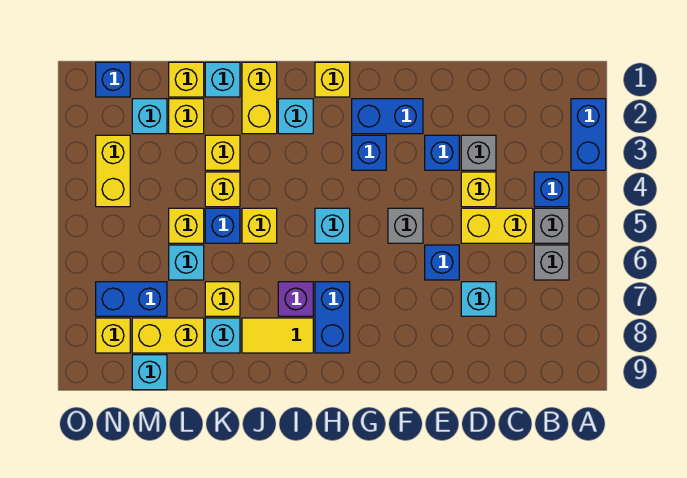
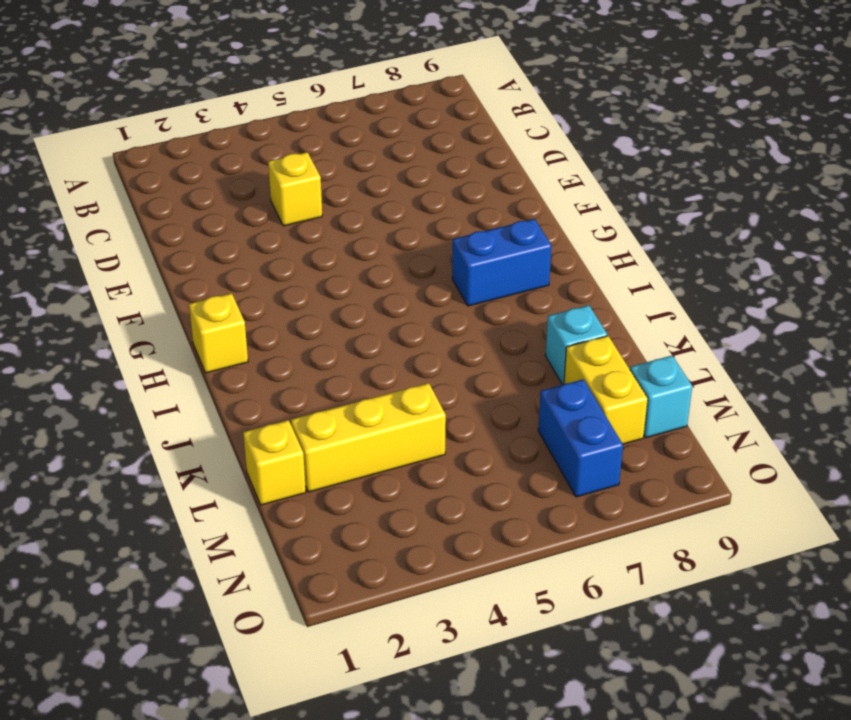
yellow 1x3 brick [291,383,446,492] -> yellow 1x1 brick [169,99,204,134]
none -> blue 1x2 brick [571,99,606,170]
none -> blue 1x1 brick [534,172,569,207]
none -> grey 1x1 brick [534,208,569,243]
none -> grey 1x1 brick [534,245,569,280]

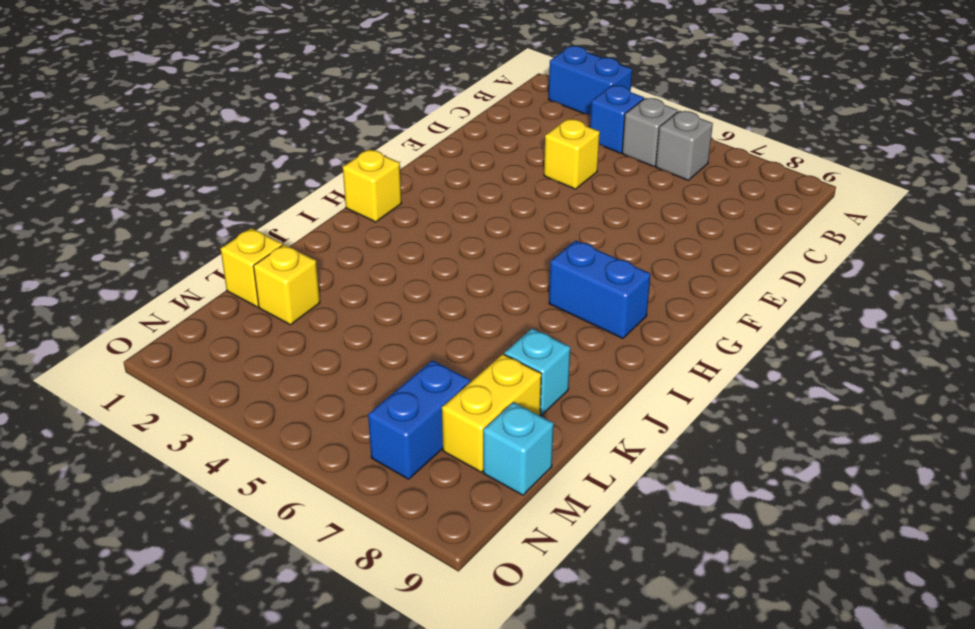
none -> yellow 1x2 brick [461,208,533,243]
none -> grey 1x1 brick [461,135,496,170]
none -> cyan 1x1 brick [461,282,496,316]
none -> blue 1x1 brick [425,135,459,170]

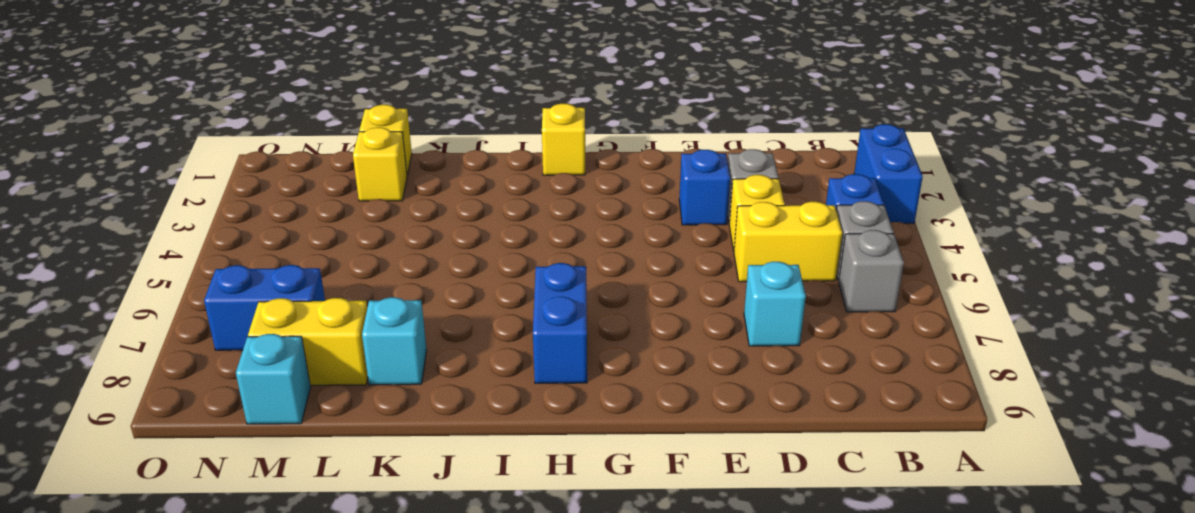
none -> blue 1x1 brick [425,245,459,280]
none -> blue 1x2 brick [352,99,423,134]
none -> grey 1x1 brick [388,208,423,243]
none -> blue 1x1 brick [352,135,386,170]

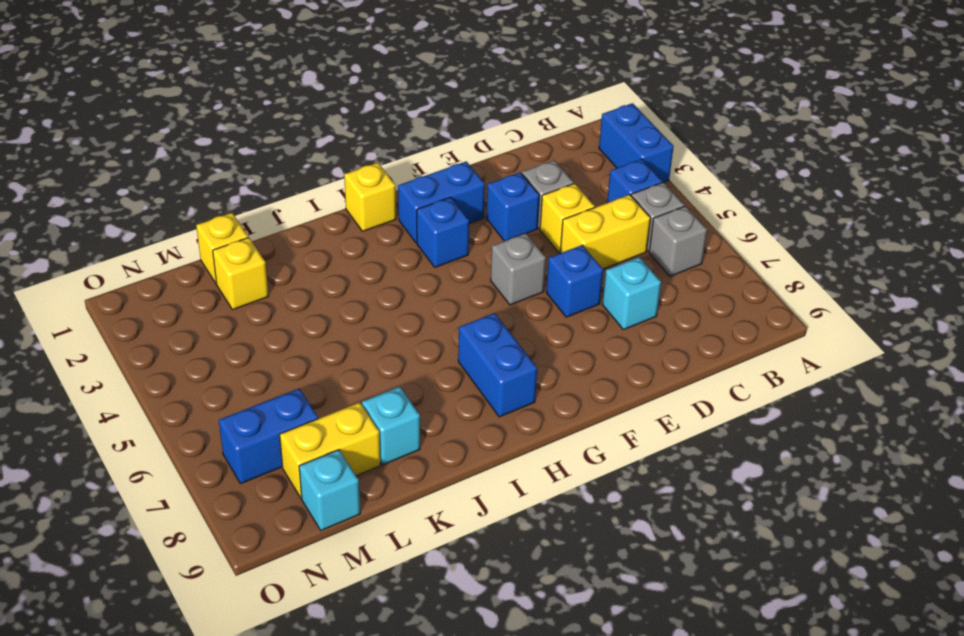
none -> cyan 1x1 brick [315,208,350,243]
none -> cyan 1x1 brick [278,99,313,134]
none -> purple 1x1 brick [278,282,313,316]
none -> yellow 1x2 tile [242,318,313,353]

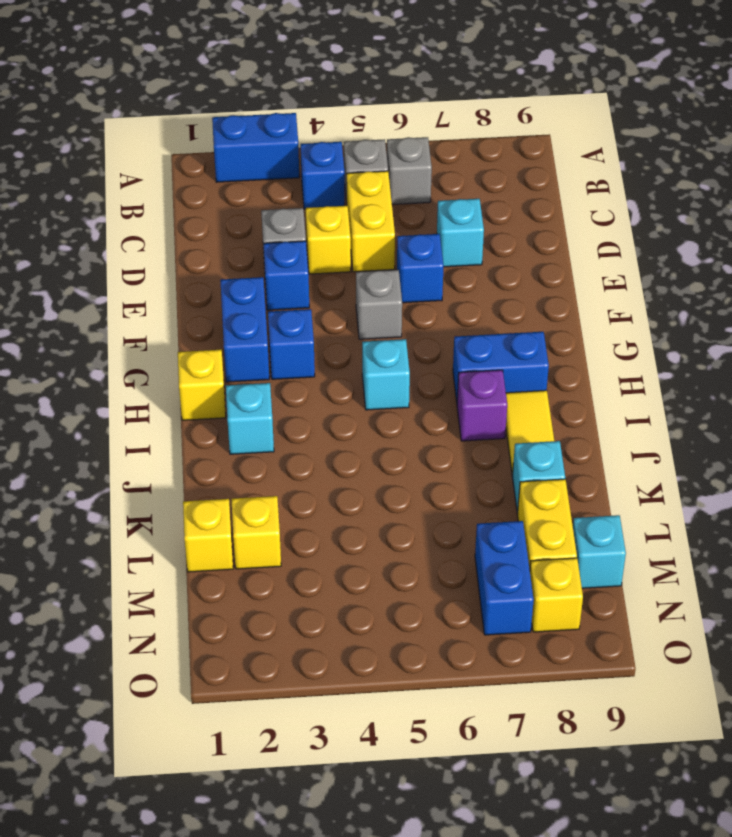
none -> yellow 1x2 brick [242,62,277,134]
none -> yellow 1x1 brick [242,208,277,243]
none -> cyan 1x1 brick [205,62,240,97]
none -> yellow 1x1 brick [205,135,240,170]

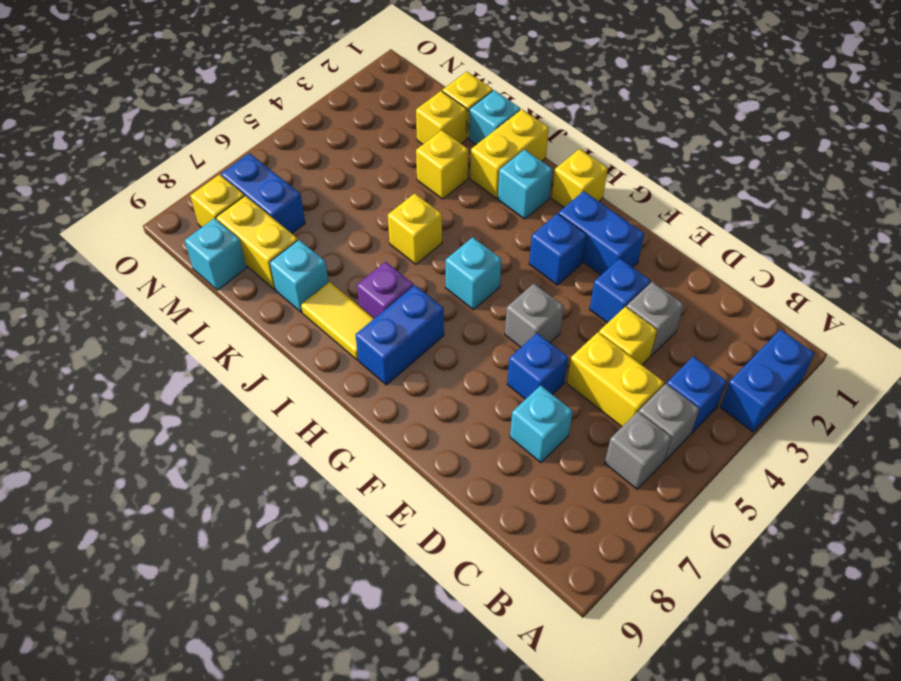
none -> yellow 1x1 brick [205,172,240,207]
none -> blue 1x1 brick [205,208,240,243]
none -> yellow 1x1 brick [205,282,240,316]
none -> yellow 1x1 brick [169,208,204,243]

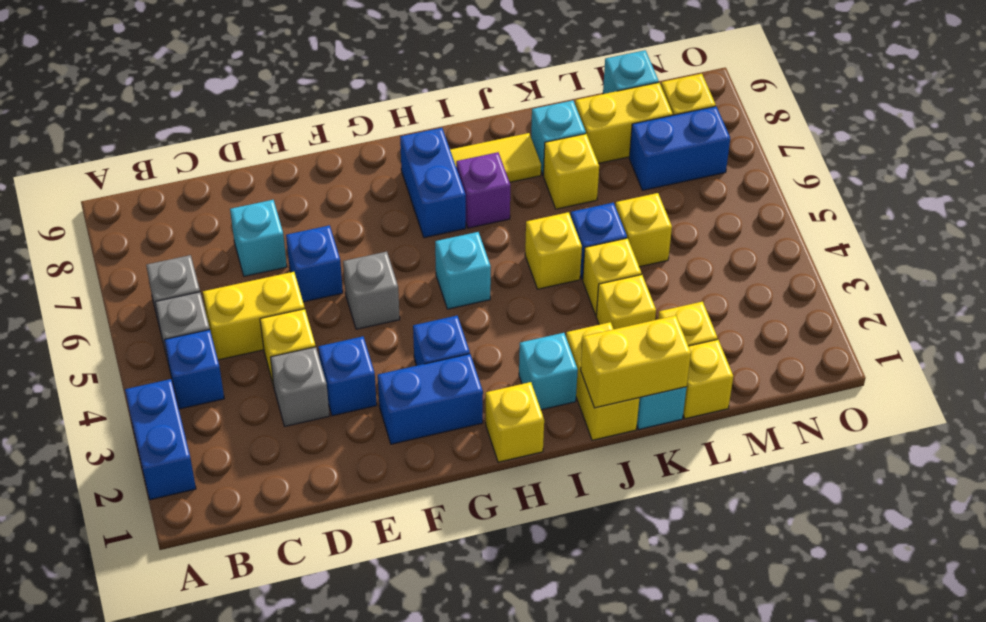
yellow 1x2 brick [581,316,691,408] -> yellow 1x2 brick turned to [96,135,130,207]
none -> cyan 1x1 brick [169,245,204,280]
none -> cyan 1x1 brick [132,99,167,134]
none -> blue 1x1 brick [96,62,130,97]

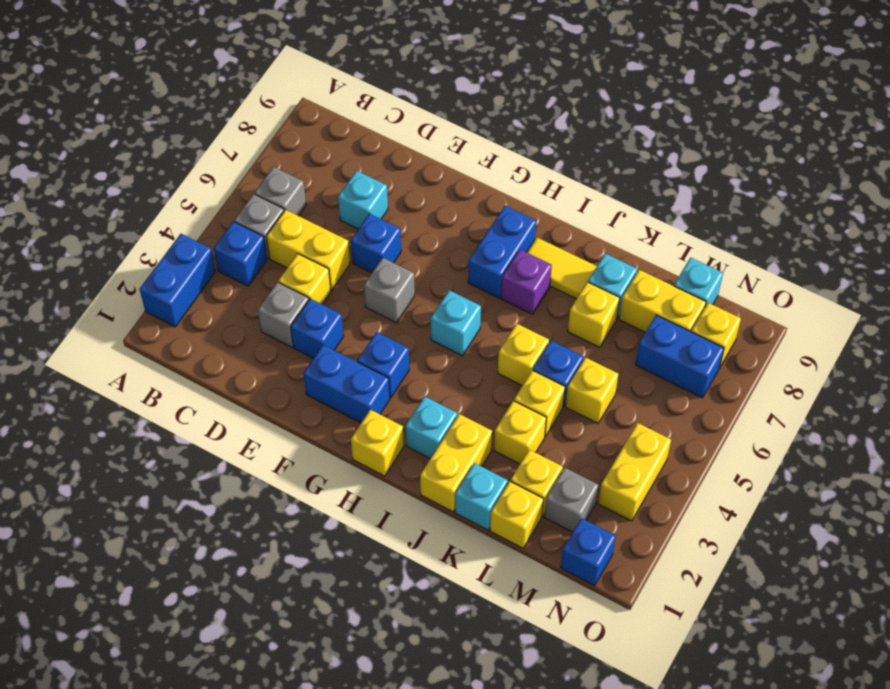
grey 1x1 brick [544,468,598,532] -> cyan 1x1 brick [132,99,167,134]
none -> cyan 1x1 brick [169,245,204,280]

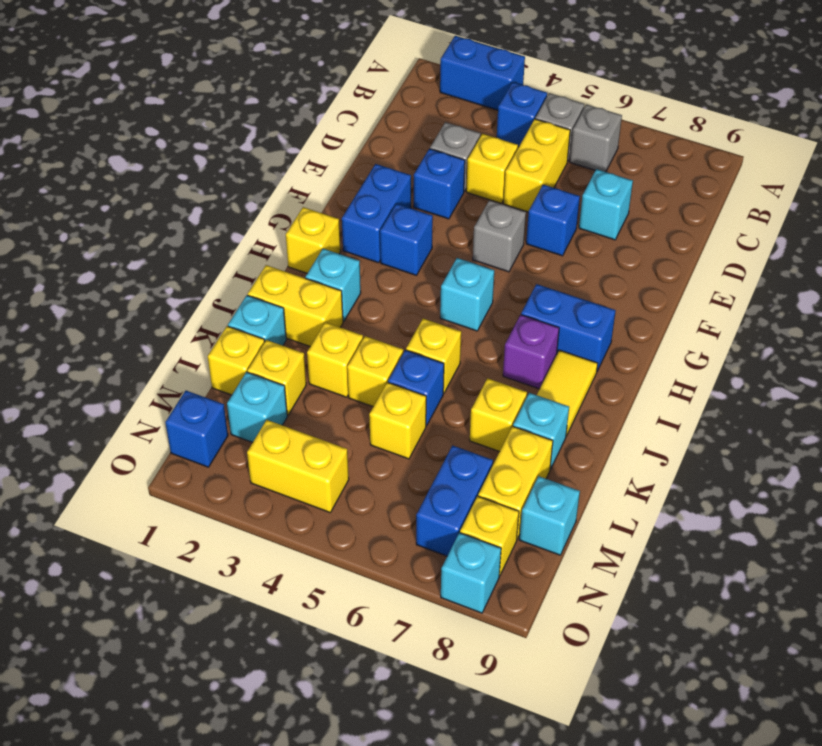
cyan 1x1 brick [441,533,501,613] -> cyan 1x1 brick moved to [169,245,204,280]

